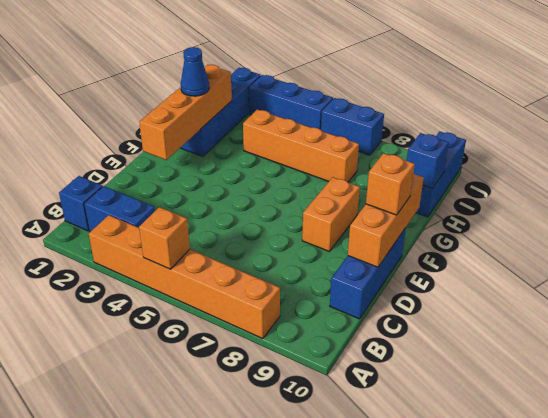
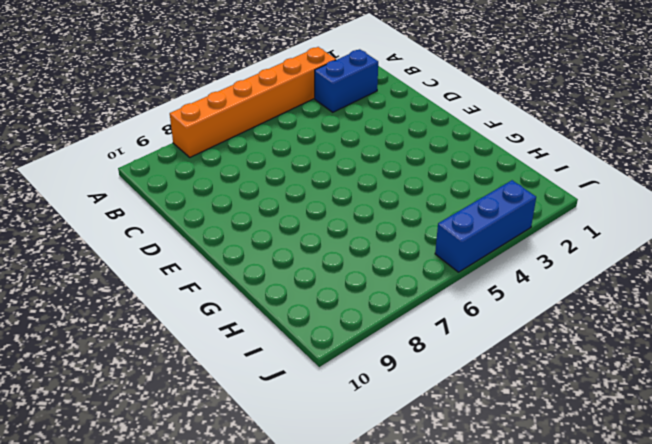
none -> blue 1x1 brick [59,176,103,231]
none -> blue 1x3 brick [330,228,406,319]
none -> orange 1x2 brick [302,177,360,251]

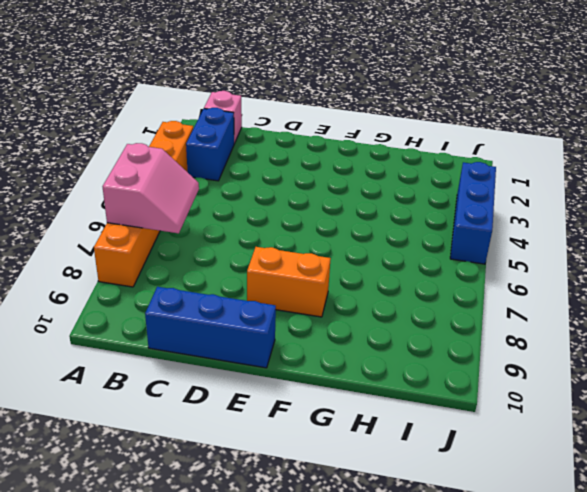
pink 2x2 slope [102,143,199,233] -> none
pink 1x1 brick [204,91,242,144] -> blue 1x1 brick [59,176,103,231]
none -> blue 1x4 brick [181,68,261,157]
none -> orange 1x4 brick [243,110,359,182]
none -> blue 1x3 brick [416,131,466,217]

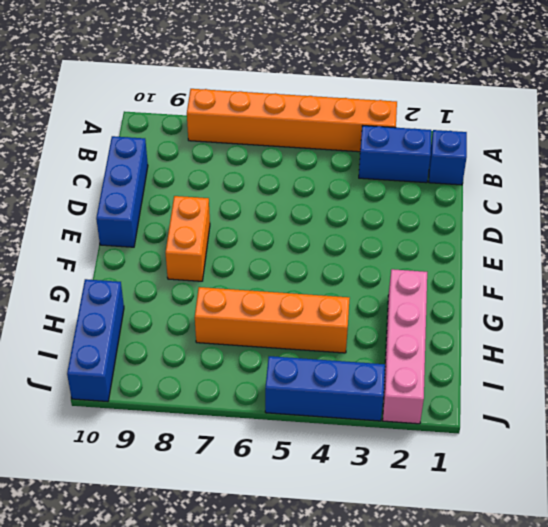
pink 1x4 brick [383,269,427,424] -> blue 1x4 brick [181,68,261,157]
none -> blue 1x2 brick [321,98,384,155]
none -> orange 1x1 brick [139,207,190,269]
none -> orange 1x3 brick [348,174,424,267]

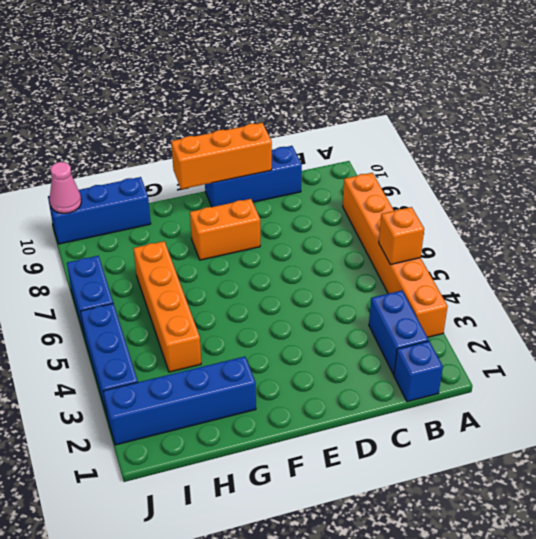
pink 1x1 cone [50,162,81,213] -> none
none -> orange 1x4 brick [139,65,232,160]
none -> blue 1x1 brick [407,133,449,188]
none -> orange 1x1 brick [366,153,415,215]

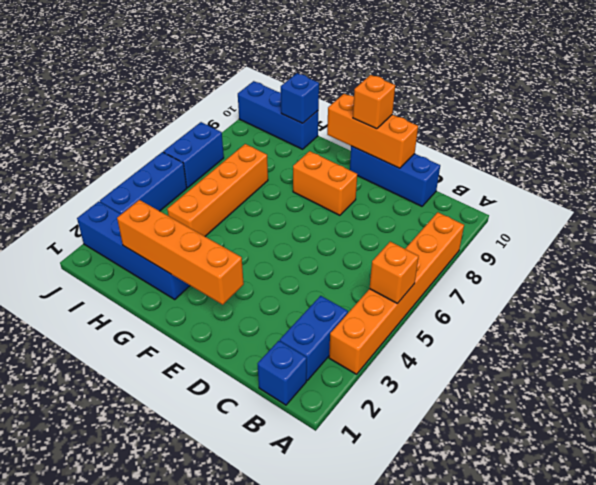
none -> blue 1x1 cone [181,47,209,96]

